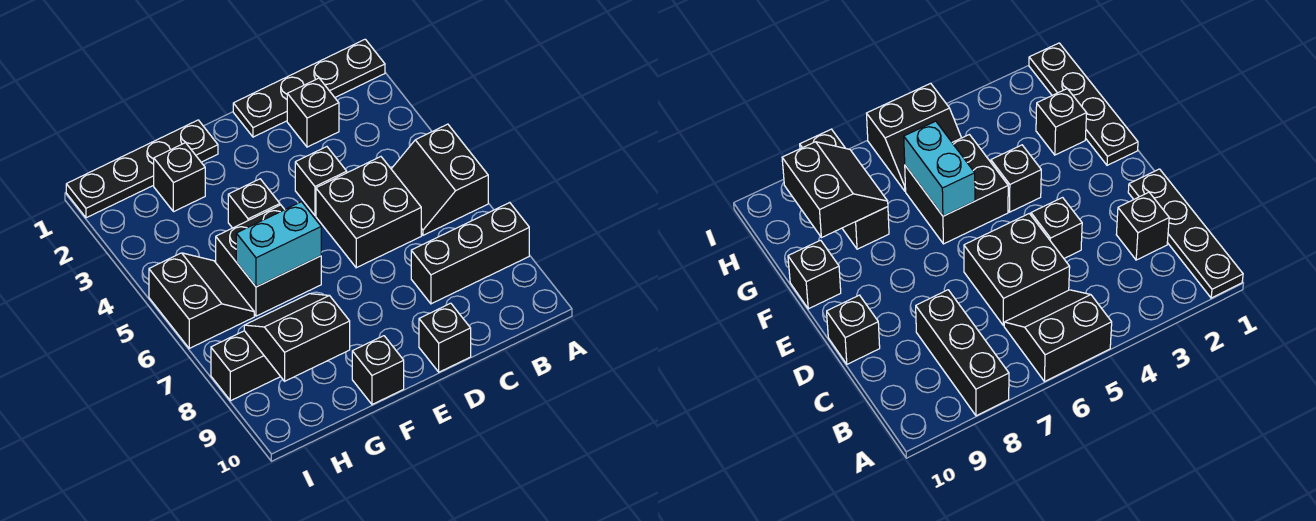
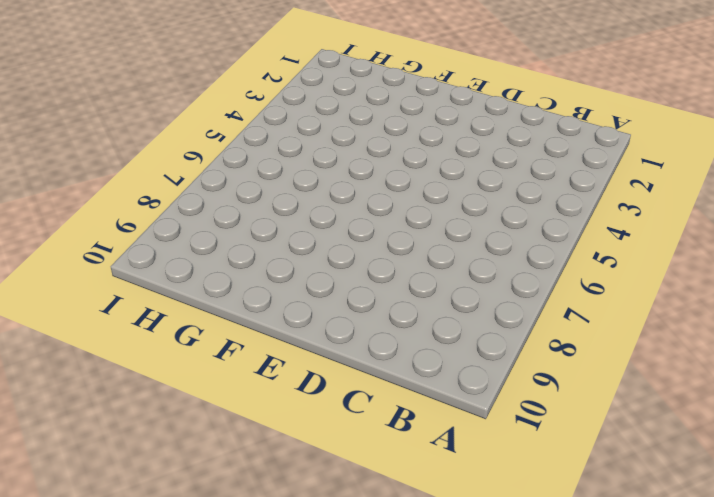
none -> black 1x4 plate [233,39,385,137]
none -> black 2x2 slope [391,124,488,235]
none -> black 1x3 brick [411,203,529,304]

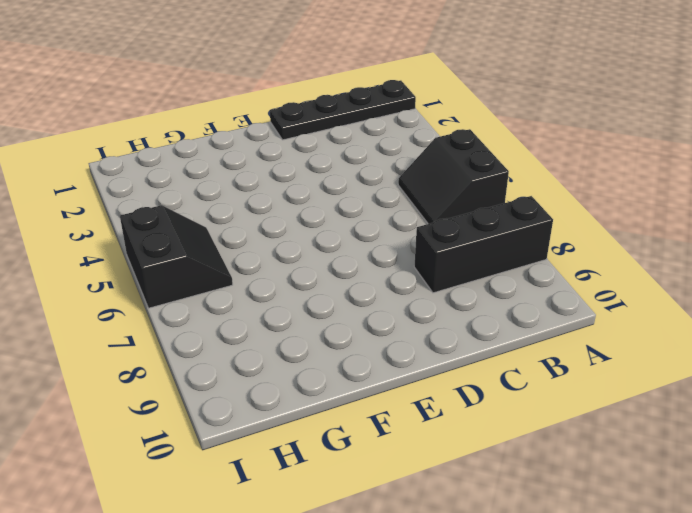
none -> black 1x1 brick [287,78,339,147]
none -> black 2x2 brick [316,157,421,268]
none -> black 1x1 brick [295,147,347,215]

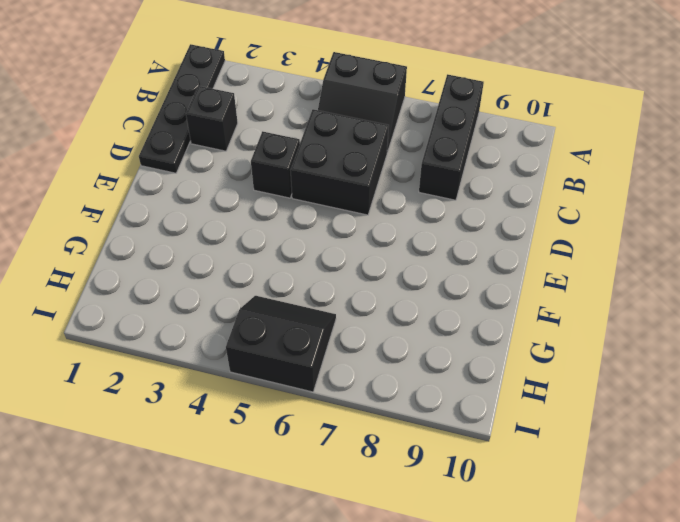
none -> black 1x1 brick [419,303,471,372]
none -> black 1x4 plate [66,120,218,218]
none -> black 1x1 brick [228,179,280,228]

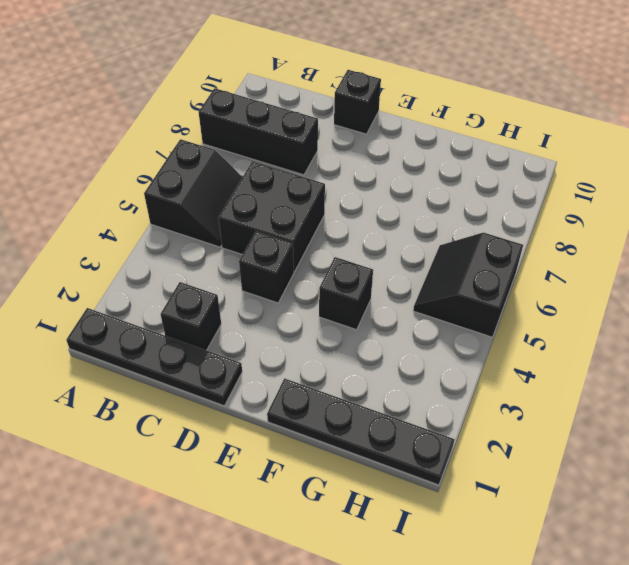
none -> black 2x2 brick [216,205,321,316]
none -> black 1x1 brick [352,336,404,404]
none -> black 1x1 brick [154,143,205,212]

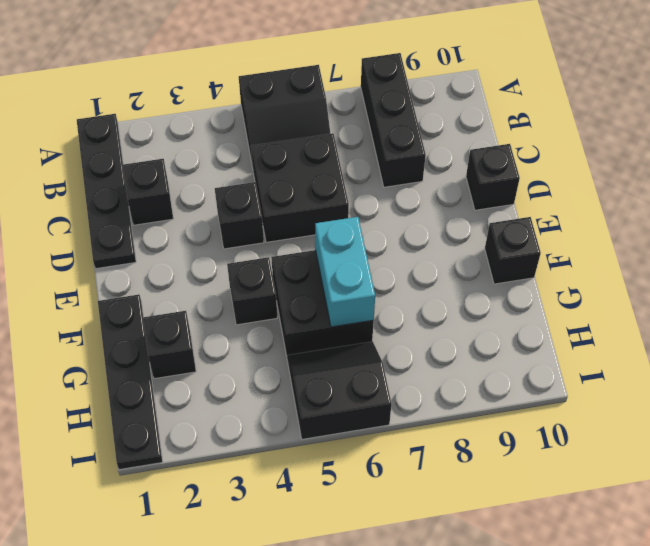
none -> black 1x3 brick [211,331,281,401]
none -> black 2x2 slope [244,294,350,381]

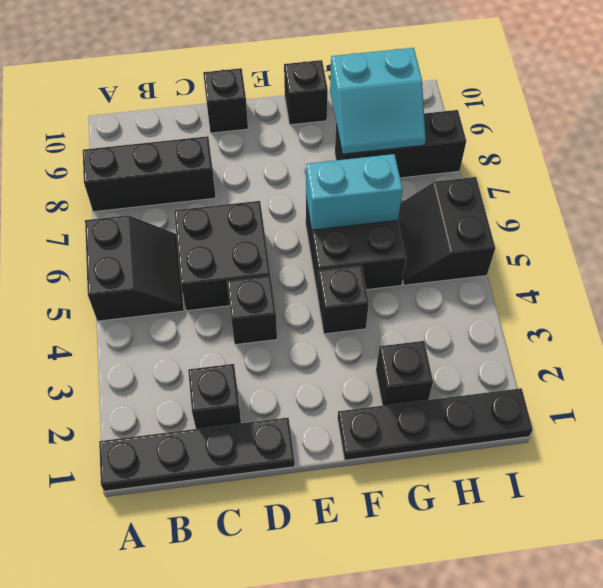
cyan 2x2 slope [330,48,426,154] -> black 2x2 slope [244,294,350,381]

